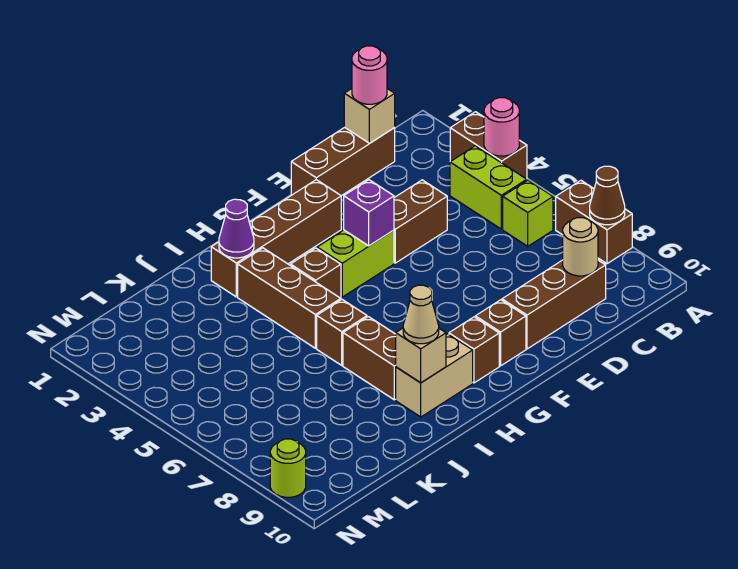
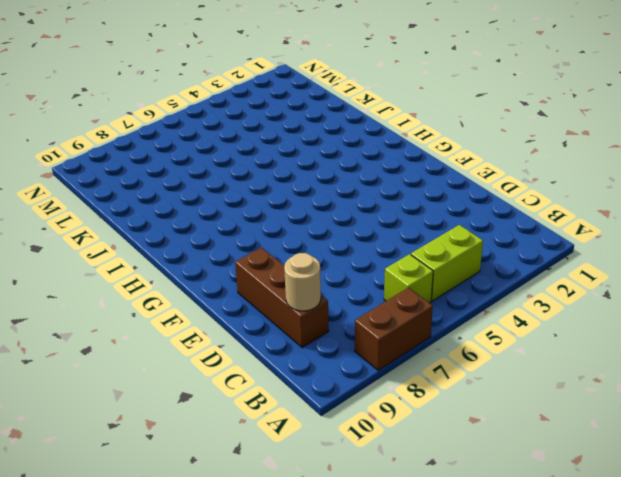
none -> brown 1x2 brick [450,112,527,179]
none -> brown 1x3 brick [291,127,395,196]
none -> brown 1x2 brick [394,180,447,263]

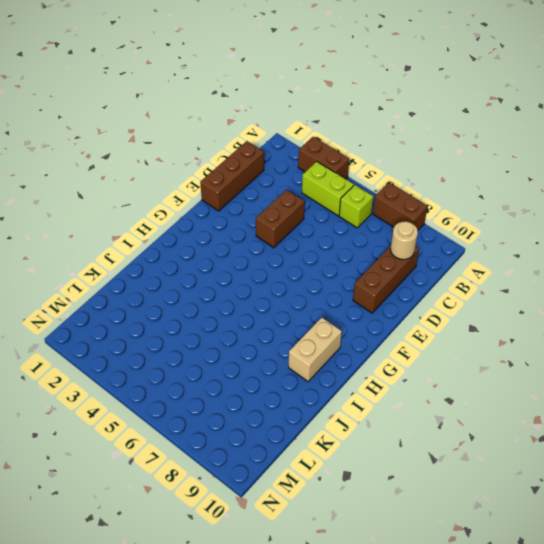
none -> brown 1x4 brick [211,180,341,297]
none -> lime 1x2 brick [317,230,394,297]
none -> brown 1x1 brick [475,300,526,366]

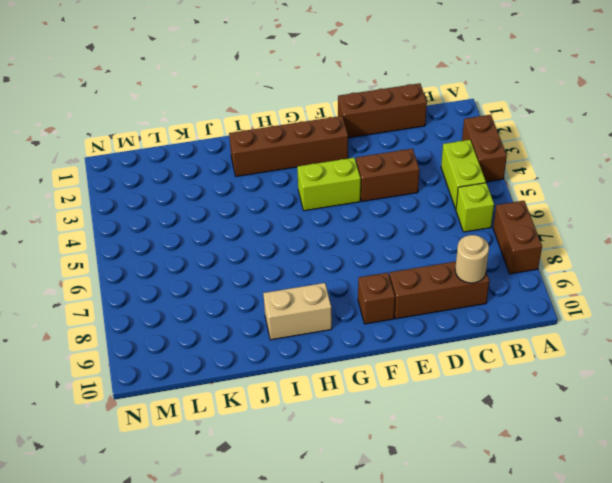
none -> brown 1x1 brick [449,317,499,383]
none -> brown 1x1 brick [291,248,341,298]
none -> brown 1x3 brick [238,248,341,348]

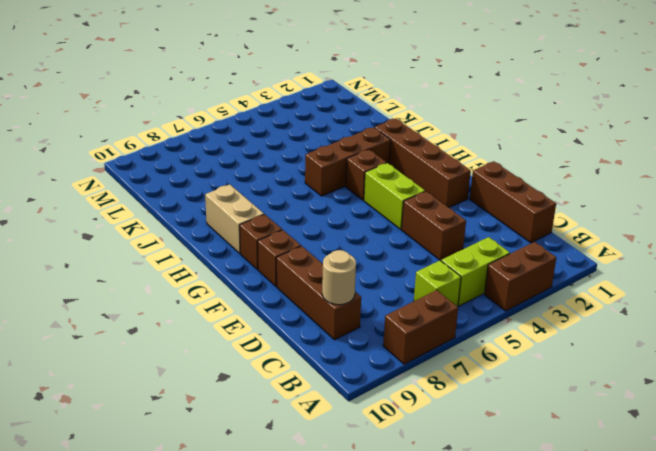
none -> brown 1x1 brick [317,300,367,365]
none -> brown 1x2 brick [343,317,396,400]
none -> lime 1x1 round brick [270,439,306,497]

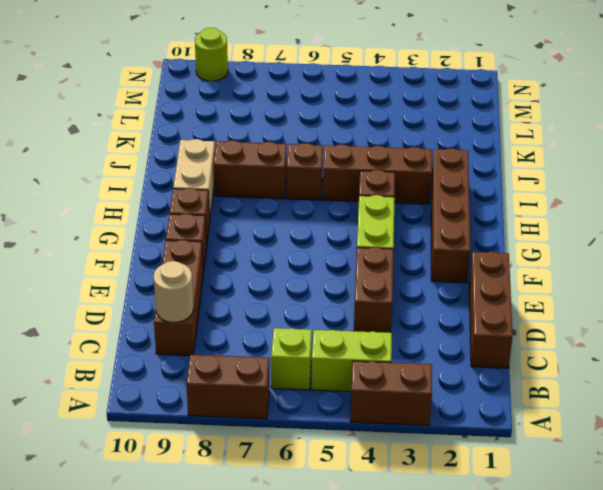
none -> pink 1x1 round brick [484,98,519,156]
none -> brown 1x1 cone [590,166,625,225]
none -> tan 1x1 brick [344,89,395,143]

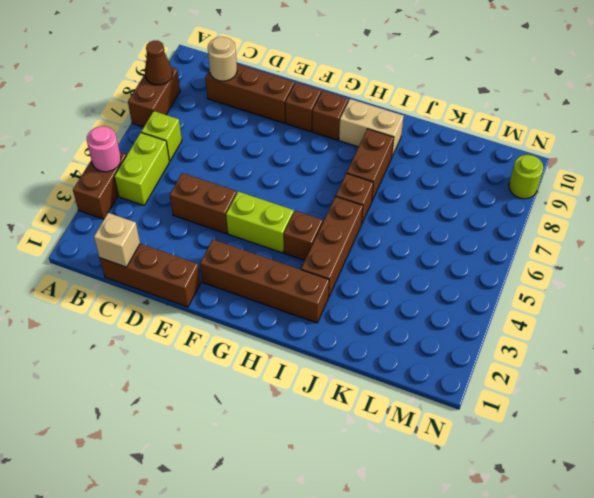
none -> purple 1x1 brick [344,180,394,246]
none -> purple 1x1 cone [219,199,254,258]
none -> tan 1x1 brick [396,328,446,383]

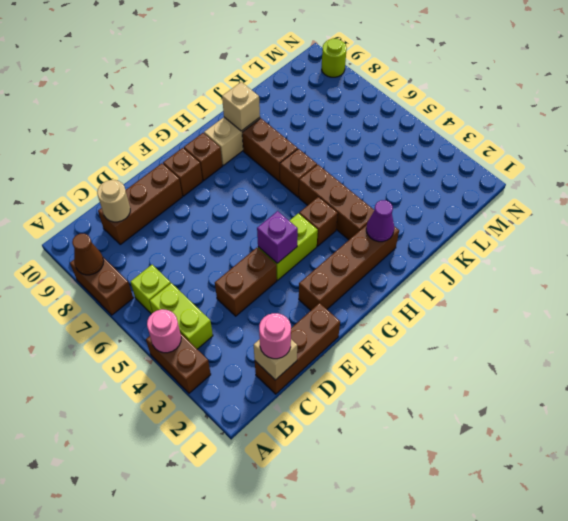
none -> tan 1x1 cone [403,285,439,344]

